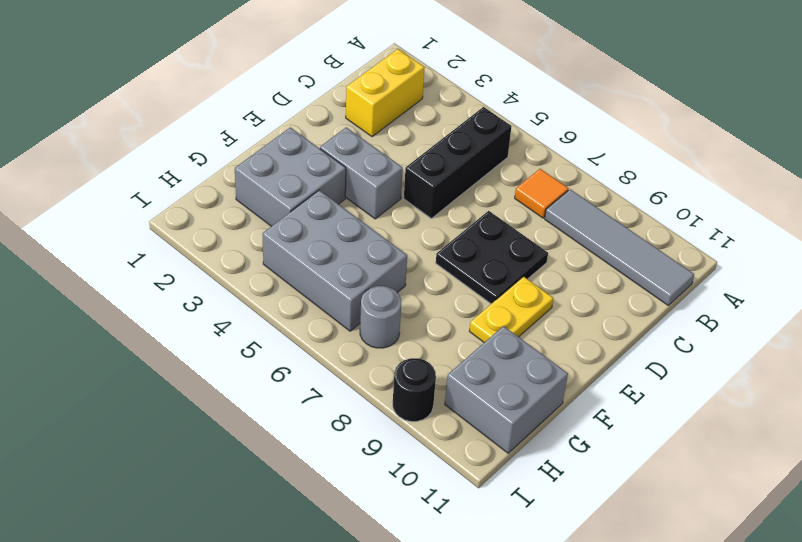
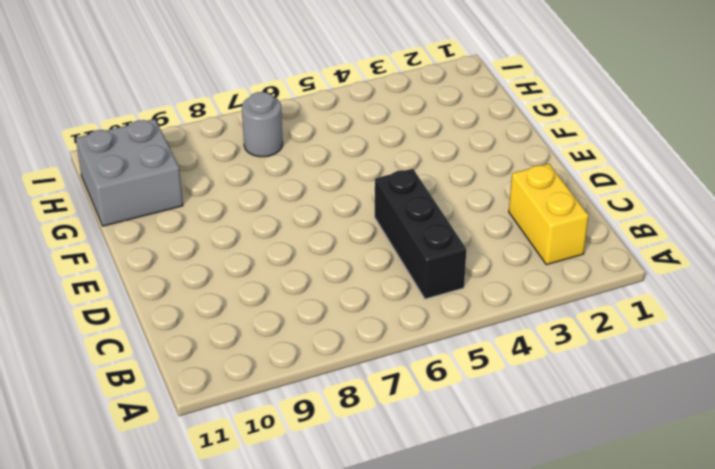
none -> orange 1x1 tile [515,169,569,218]
none -> grey 1x4 tile [545,189,694,305]
none -> black 2x2 plate [436,211,548,304]

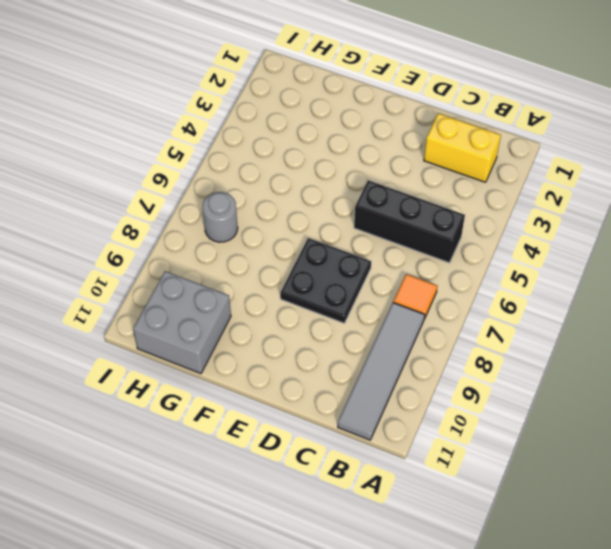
none -> grey 1x2 brick [320,127,403,219]
none -> yellow 1x2 plate [469,277,553,342]
none -> grey 2x2 brick [235,127,346,226]

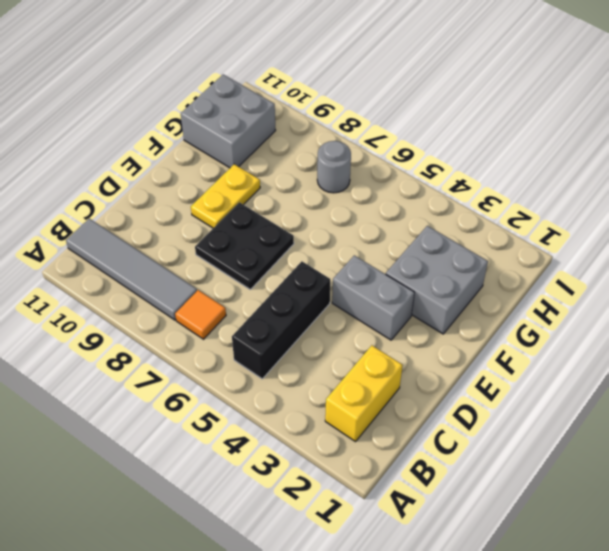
none -> grey 2x3 brick [263,190,407,331]
none -> black 1x1 round brick [393,358,436,422]

